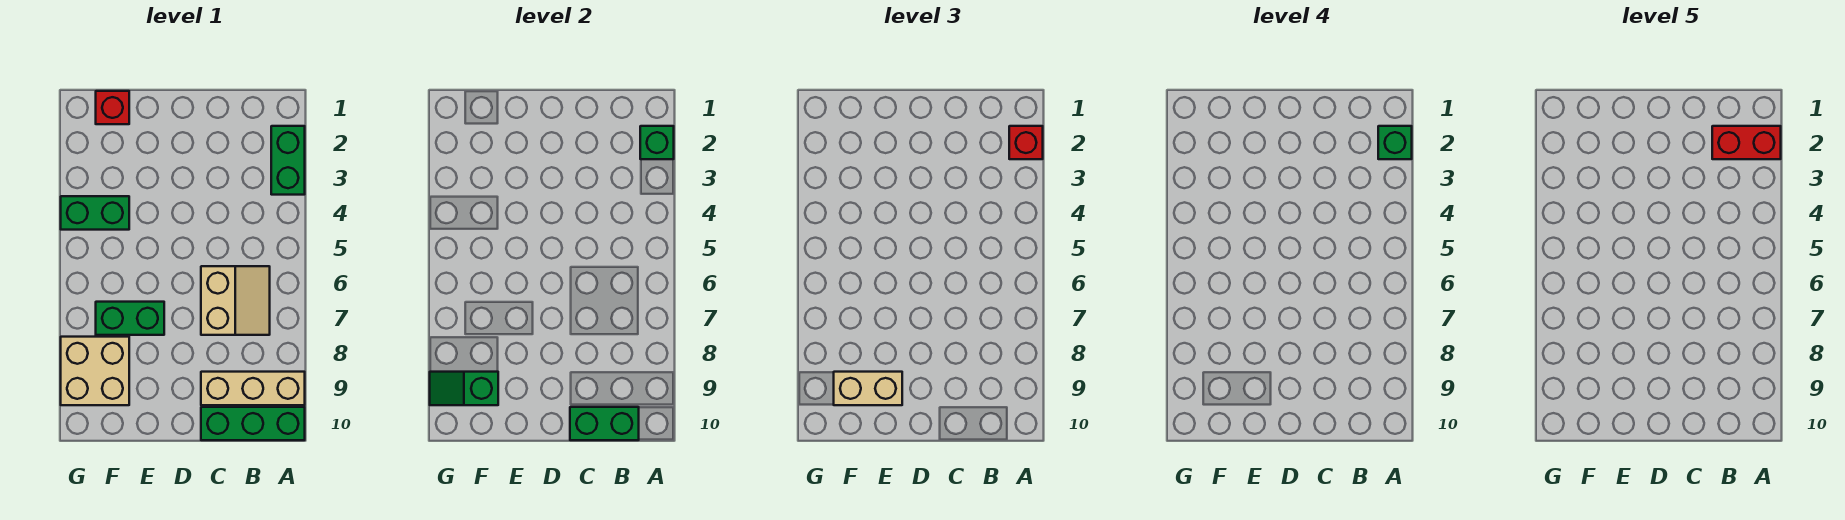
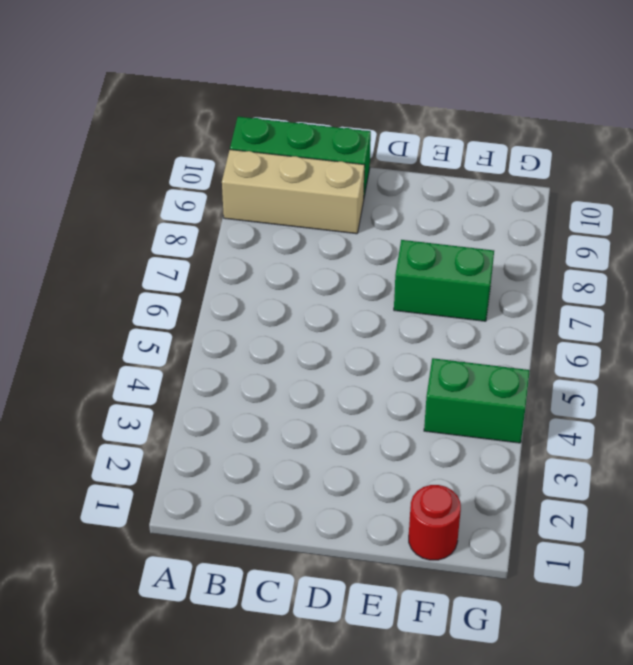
red 1x1 round brick [409,485,461,560] -> red 1x1 brick [96,91,129,124]
none -> green 1x2 brick [271,126,305,195]
none -> tan 2x2 slope [201,266,270,335]
none -> tan 2x2 brick [61,337,129,405]

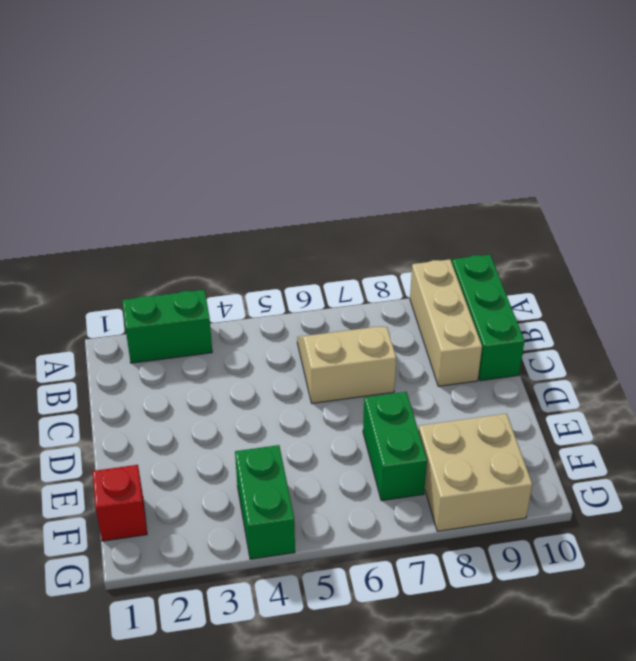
none -> green 1x1 brick [640,126,674,159]
none -> green 1x2 brick [570,407,639,440]
none -> green 1x2 slope [430,372,498,405]

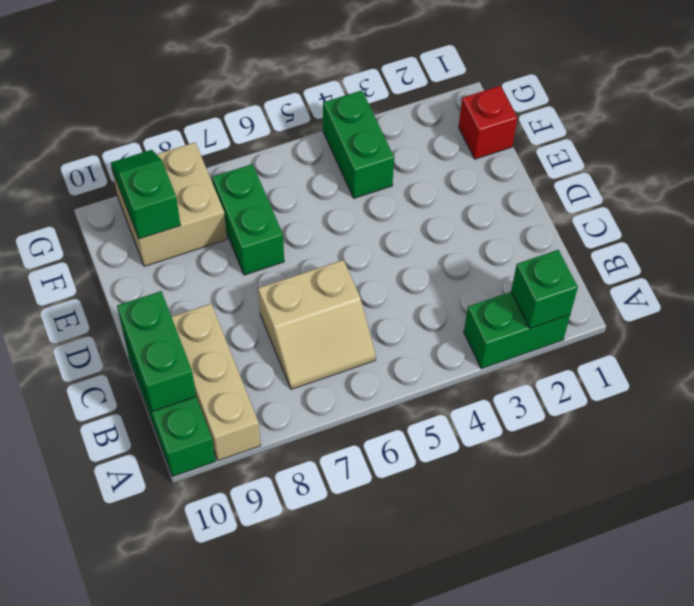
none -> red 1x1 brick [1009,126,1043,159]
none -> tan 1x2 brick [834,372,902,405]
none -> green 1x1 brick [1378,126,1412,159]

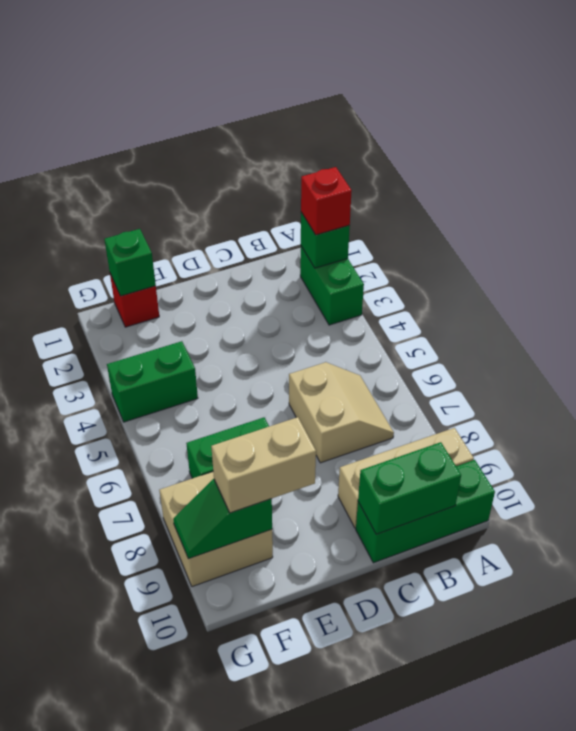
green 1x1 brick [104,229,156,296] -> green 1x1 brick moved to [1378,126,1412,159]
none -> red 1x2 brick [1712,126,1781,159]

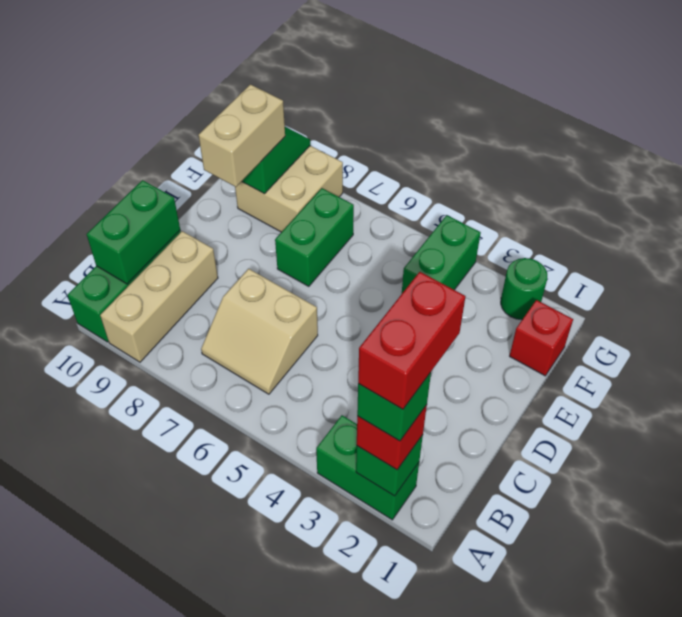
green 1x1 round brick [501,258,547,320] -> none

